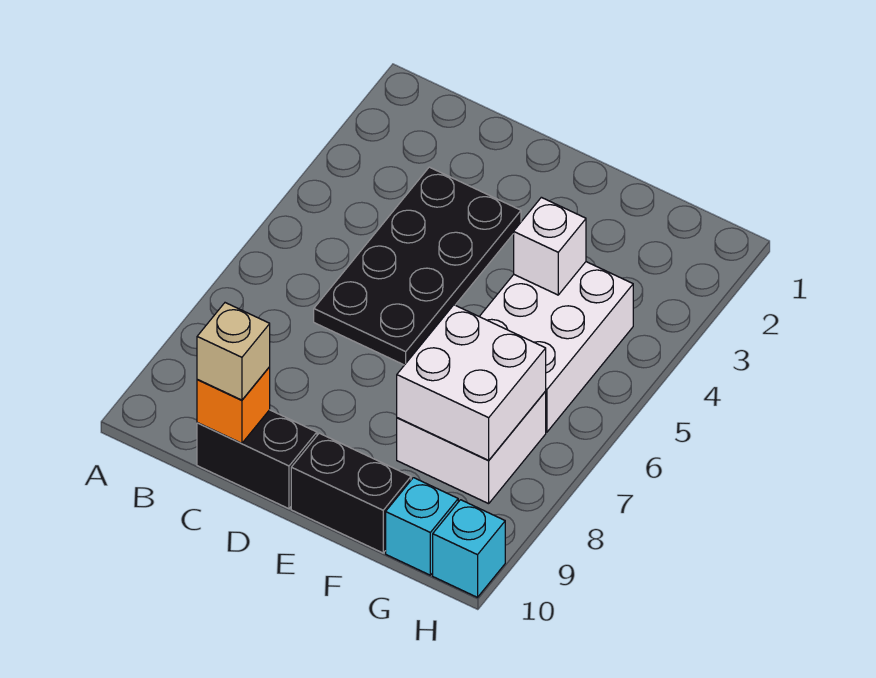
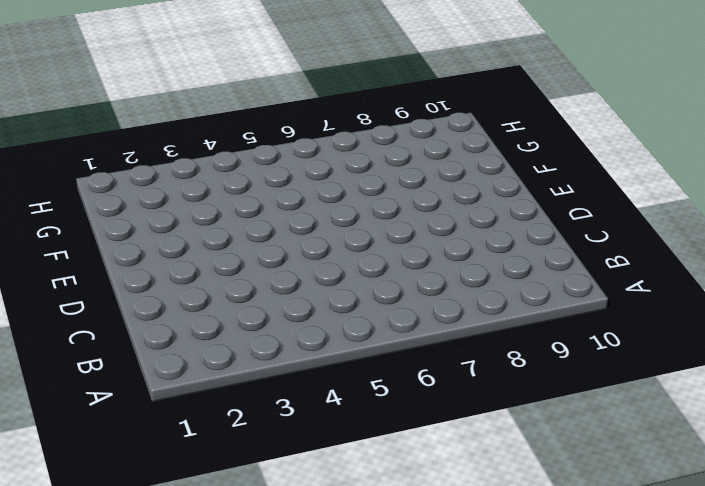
none -> black 2x4 plate [314,167,521,365]
none -> black 1x2 brick [197,410,317,509]

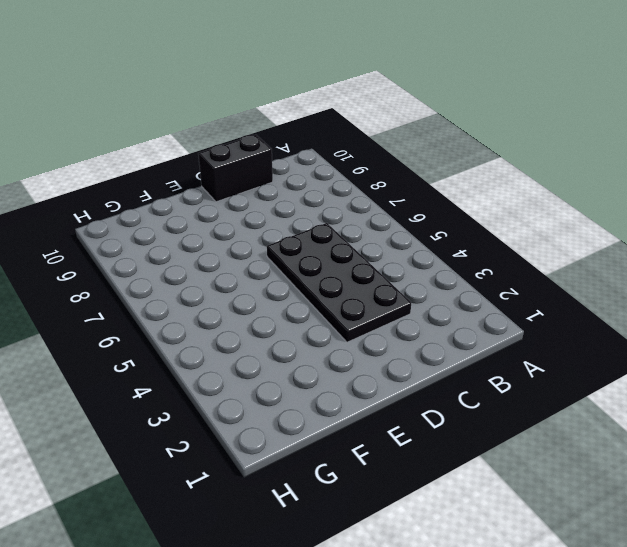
none -> black 1x2 brick [291,433,411,553]
none -> white 2x3 brick [479,262,633,432]

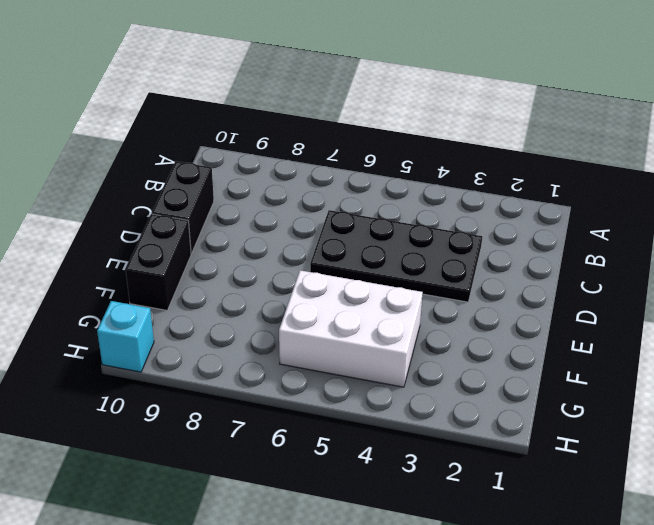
none -> white 2x2 brick [397,392,546,504]
none -> cyan 1x1 brick [386,478,458,575]

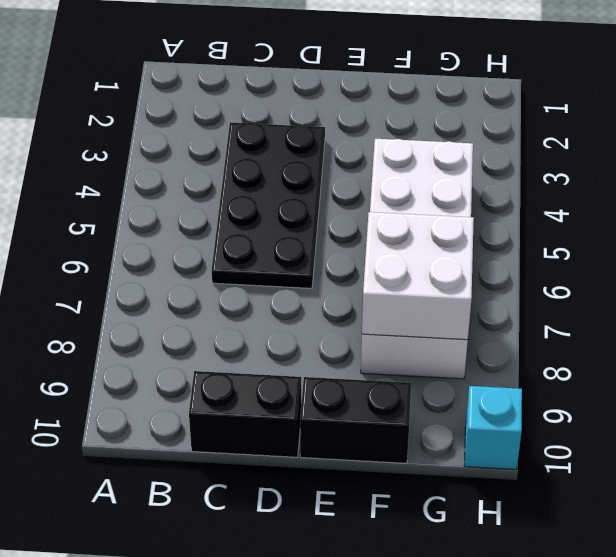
none -> cyan 1x1 brick [386,478,458,575]
none -> orange 1x1 brick [197,367,270,443]

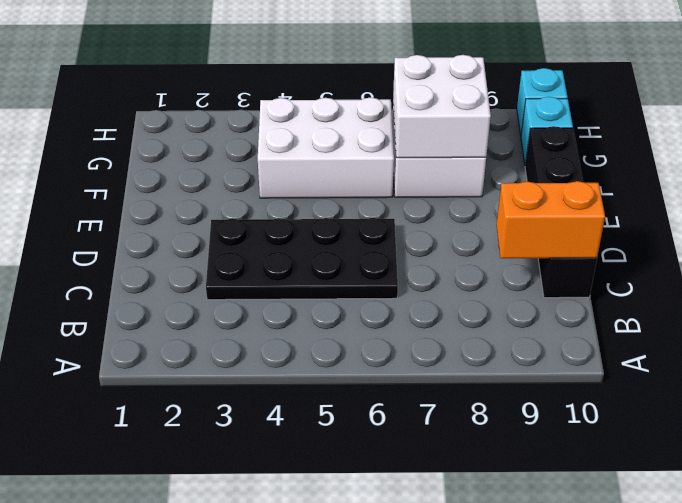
orange 1x2 brick [497,181,605,258] -> orange 1x1 brick [197,367,270,443]
none -> white 1x1 brick [514,197,586,295]
none -> tan 1x1 brick [197,303,270,400]

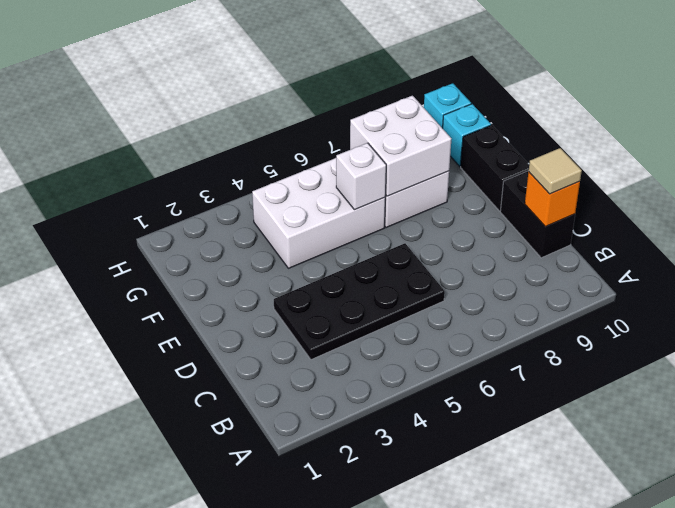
tan 1x1 tile [529,148,582,194] -> tan 1x1 brick [197,303,270,400]
white 1x1 brick [336,143,386,210] -> white 1x1 brick moved to [514,197,586,295]

